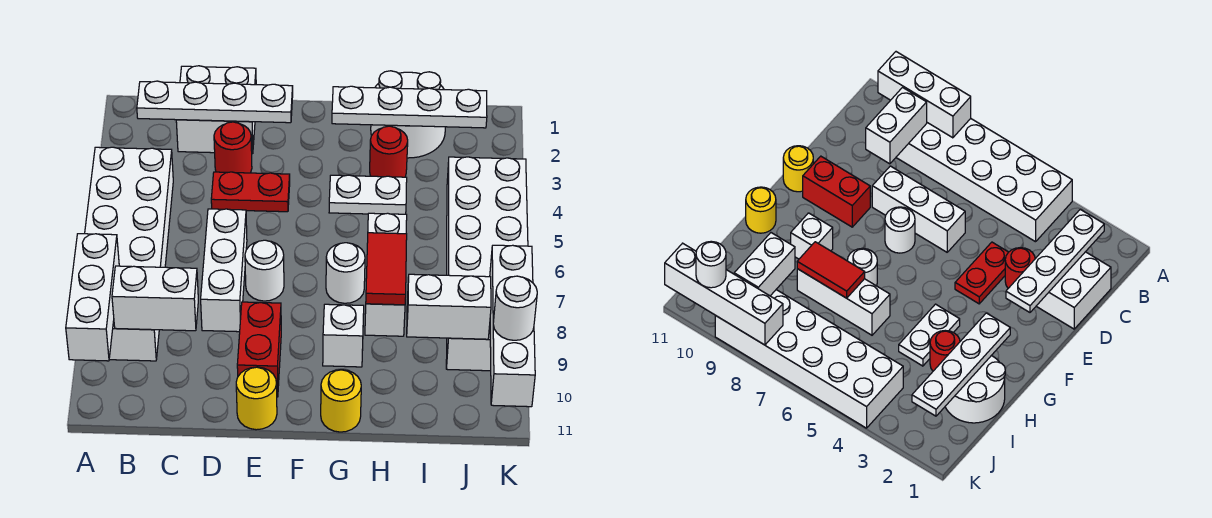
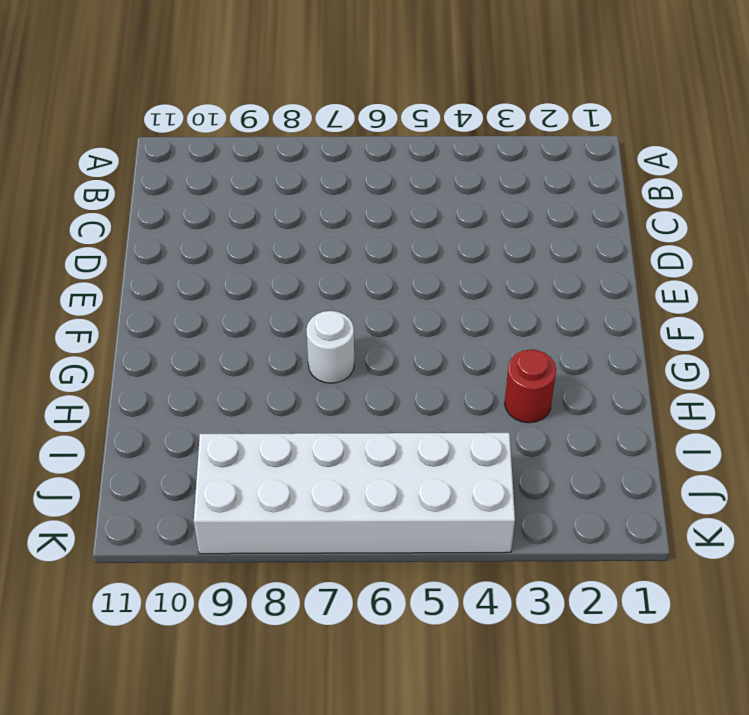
none -> white 2x6 brick [85,147,173,361]
none -> white 2x2 brick [176,66,256,154]
none -> red 1x1 round brick [214,122,252,173]

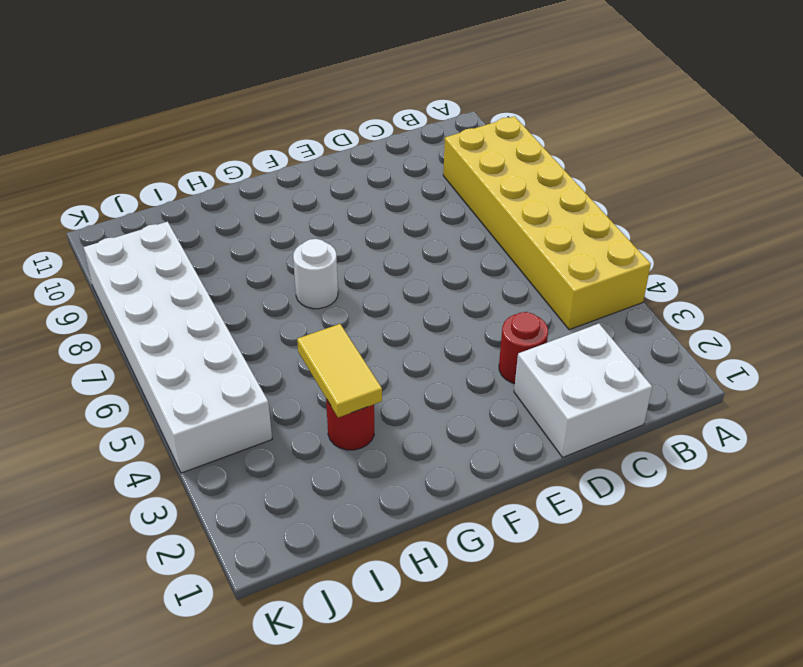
yellow 2x6 brick [443,116,651,330] -> white 2x6 brick [85,147,173,361]
yellow 1x2 tile [297,324,382,418] -> none
none -> red 1x2 plate [211,172,290,212]
none -> white 1x3 brick [201,209,247,332]
none -> white 1x1 round brick [245,240,284,301]

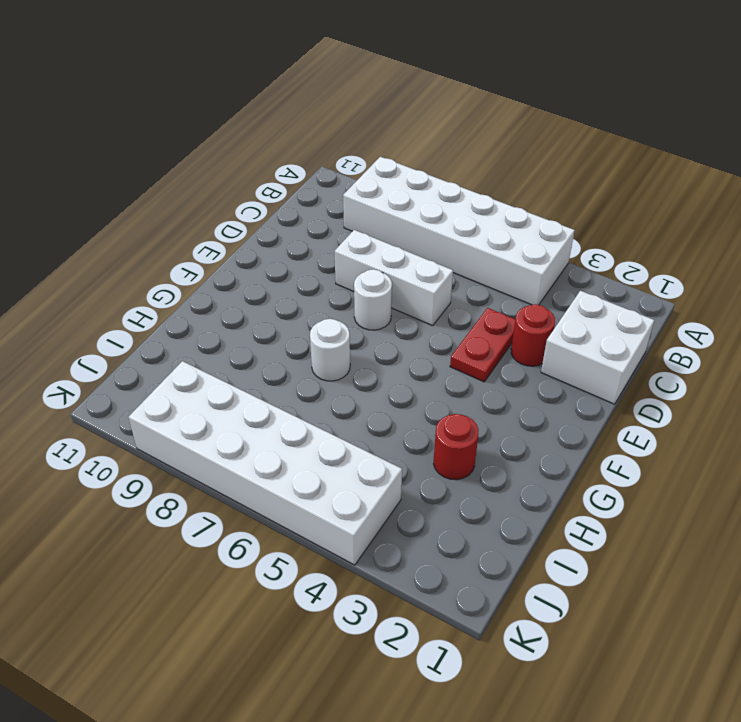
none -> red 1x2 brick [237,302,281,397]
none -> yellow 1x1 round brick [236,367,277,430]
none -> white 1x2 plate [329,175,407,214]

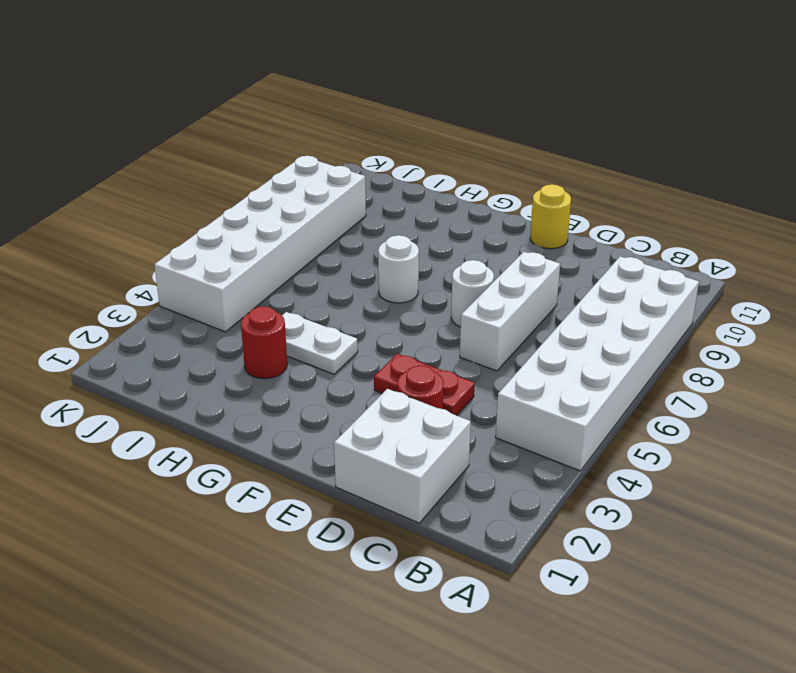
none -> red 1x2 brick [237,302,281,397]
none -> white 1x1 brick [323,304,364,367]
none -> yellow 1x1 round brick [321,370,361,432]

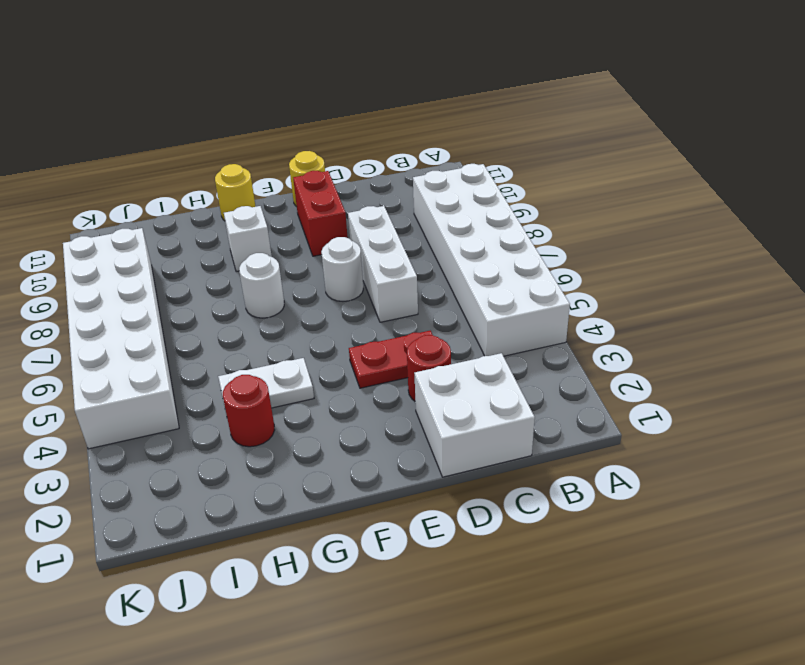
none -> white 2x2 round brick [371,71,445,158]
none -> white 1x3 brick [365,213,407,336]
none -> white 1x3 brick [66,234,119,361]

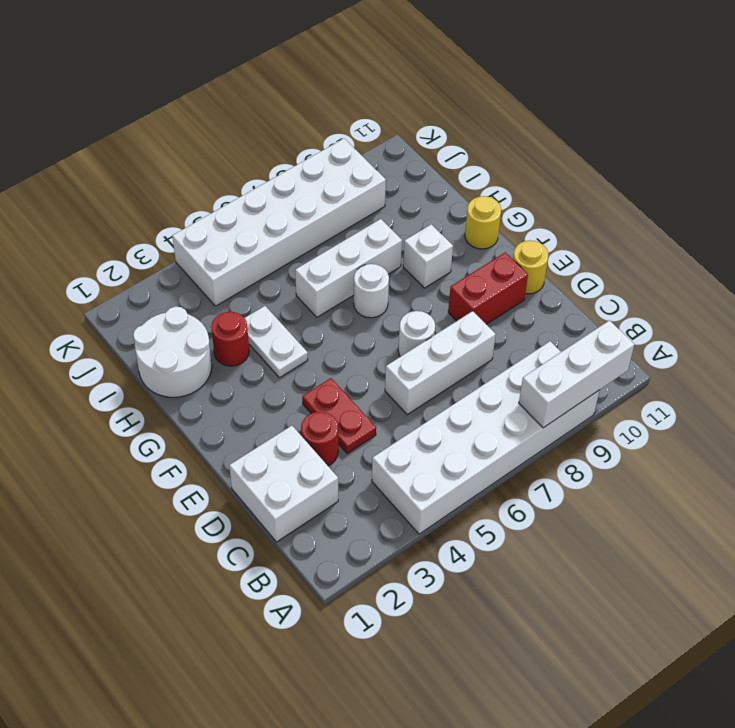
none -> white 1x4 plate [137,81,293,123]
none -> white 1x2 brick [112,266,198,331]
none -> white 1x4 plate [332,86,487,128]

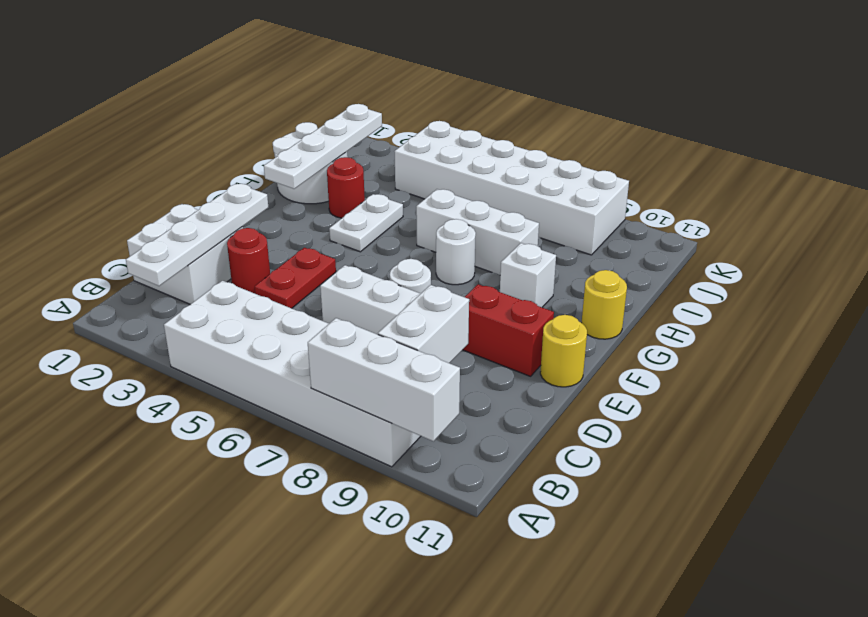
none -> red 1x2 tile [366,233,407,305]
none -> white 1x2 brick [407,274,491,339]
none -> white 1x4 brick [490,245,535,407]

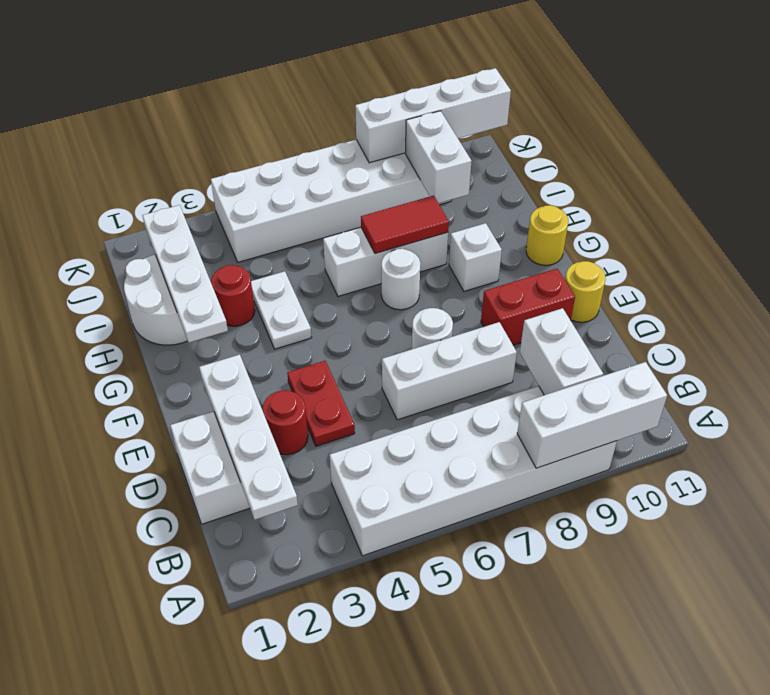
none -> white 1x1 round brick [493,276,537,340]

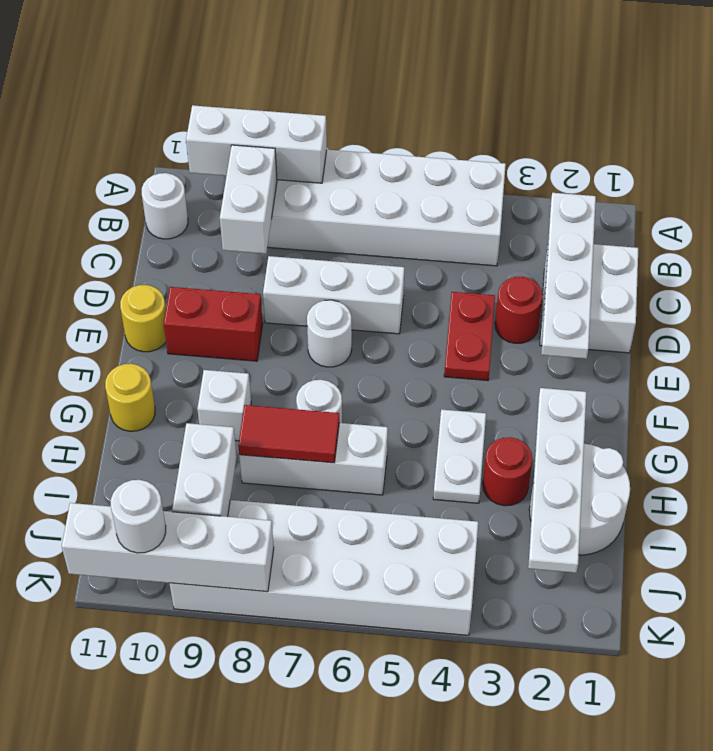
white 1x1 round brick [142,173,188,239] -> none

